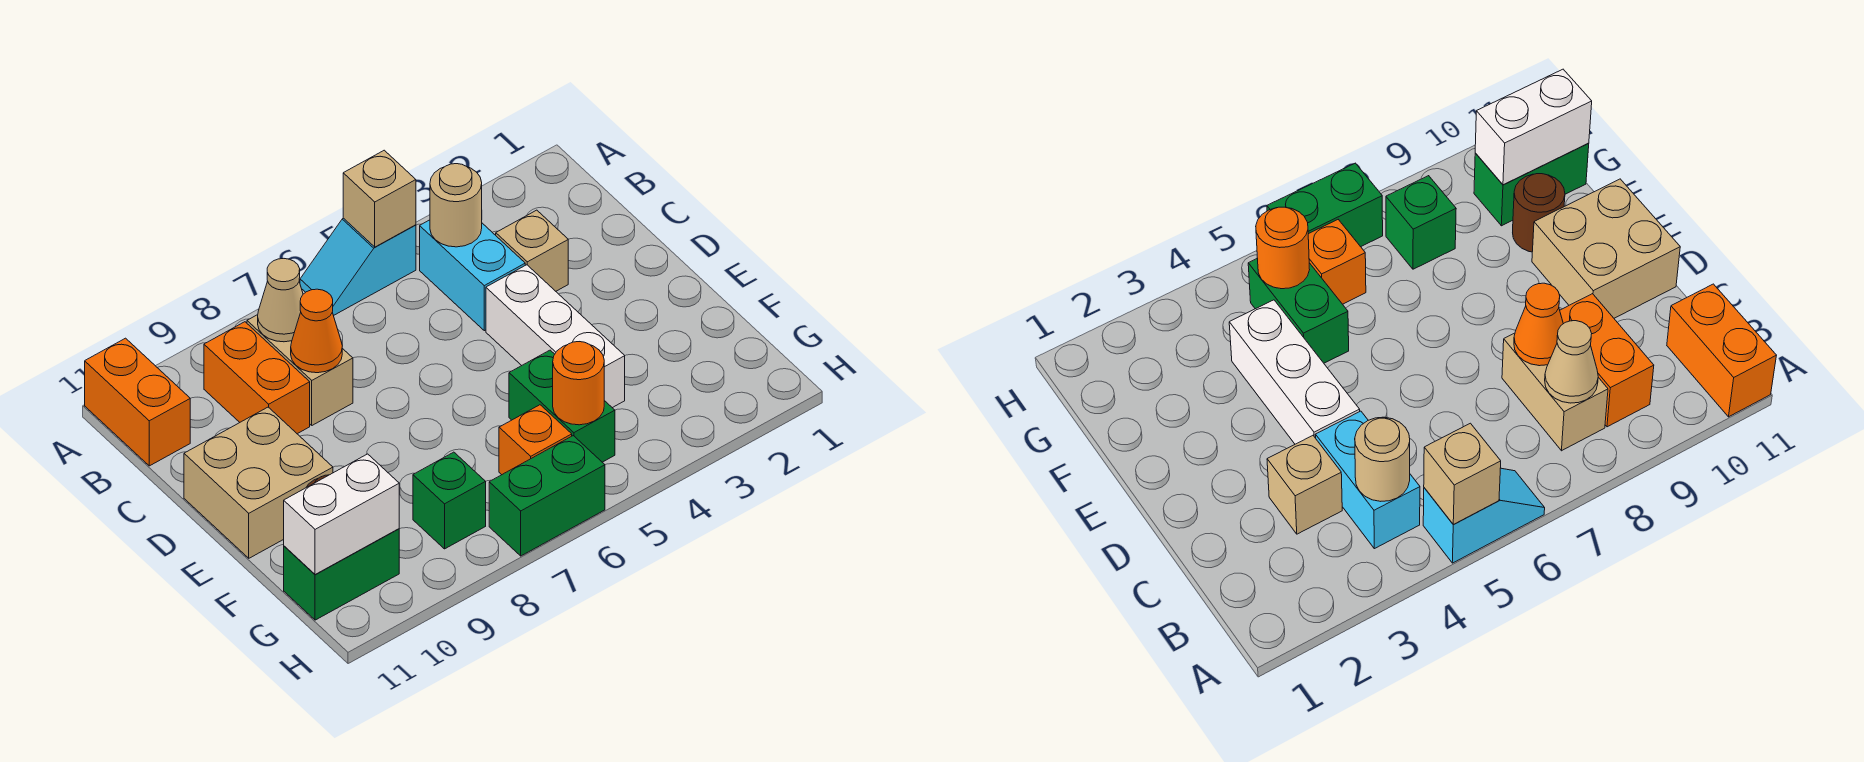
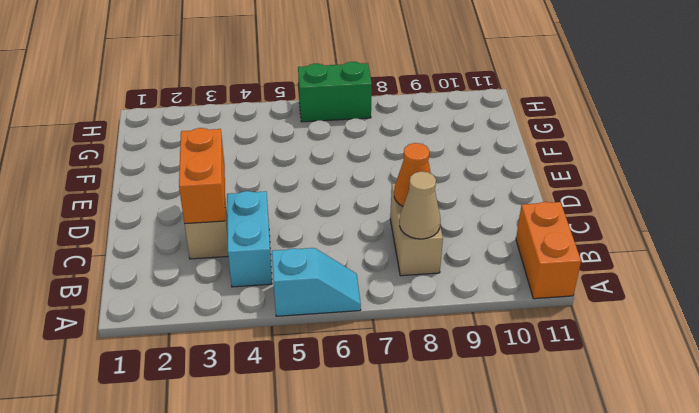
orange 1x2 brick [179,128,225,224] -> orange 1x2 brick moved to [204,322,310,434]
none -> white 1x3 brick [486,265,625,408]
none -> tan 2x2 brick [184,407,333,558]
none -> green 1x2 brick [509,350,615,462]

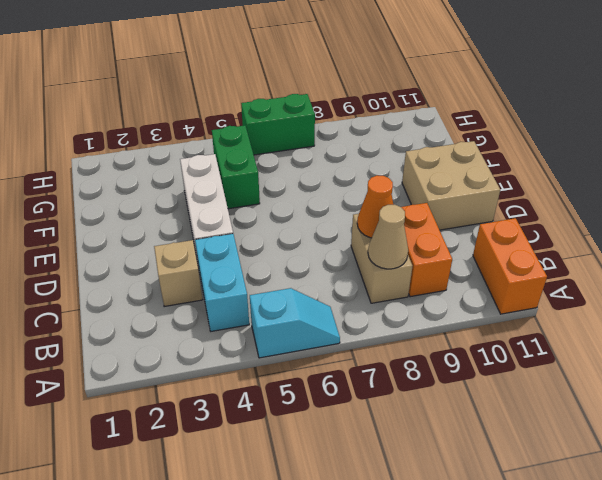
none -> brown 1x1 round brick [1513,174,1565,252]
none -> orange 1x1 brick [499,405,572,475]
none -> green 1x1 brick [413,452,486,549]

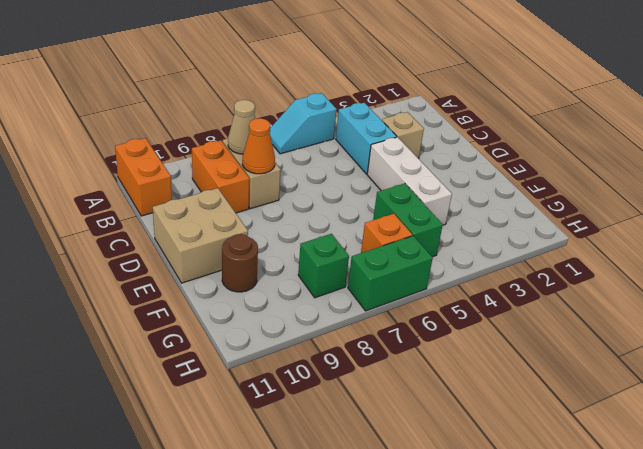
none -> green 1x2 brick [284,529,399,620]
none -> tan 1x1 brick [343,150,416,247]
none -> tan 1x1 round brick [430,164,482,247]

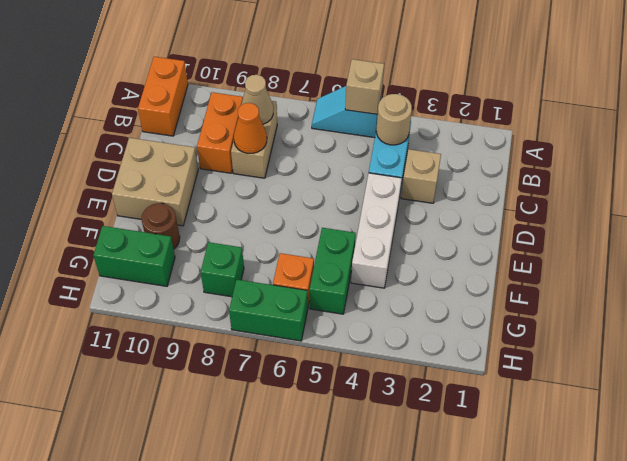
none -> orange 1x1 round brick [553,342,604,425]
none -> white 1x2 brick [284,454,399,575]

